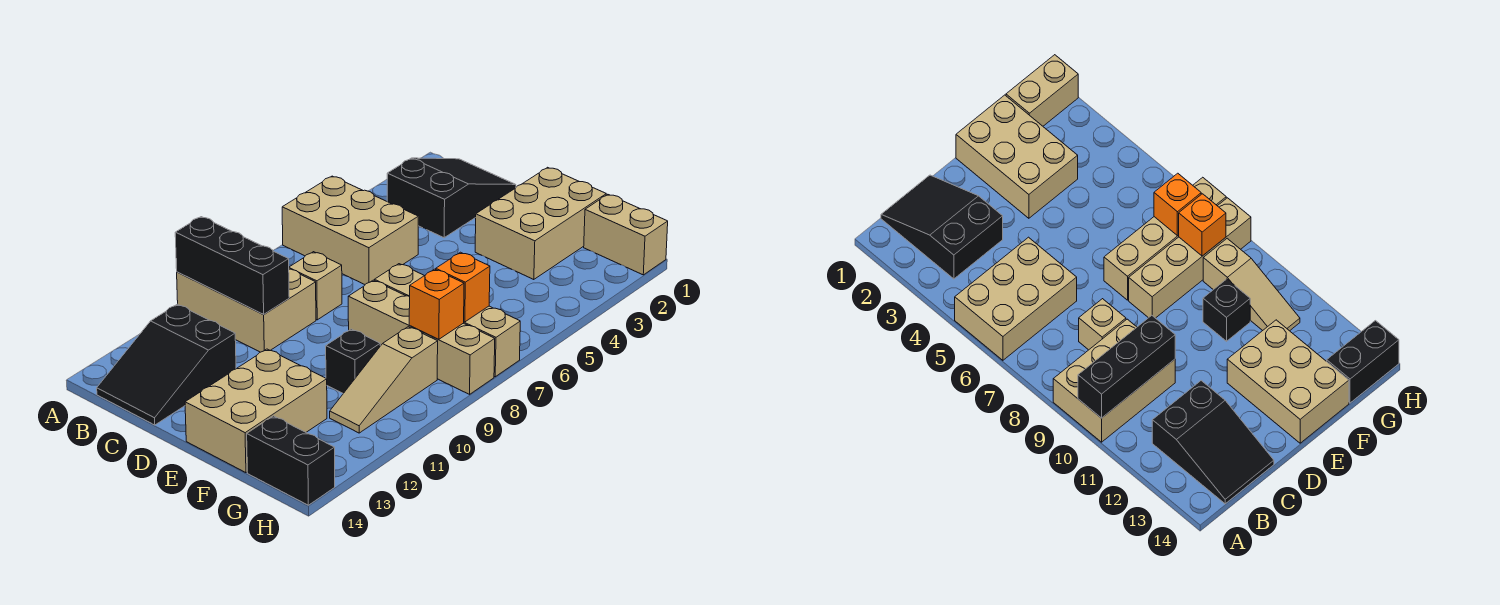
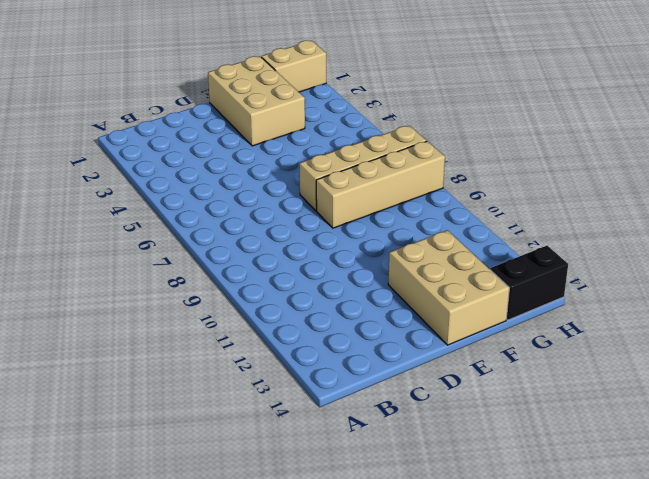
none -> tan 2x3 brick [282,176,418,284]
none -> tan 2x3 brick [177,269,316,352]
none -> black 2x3 slope [387,158,516,238]

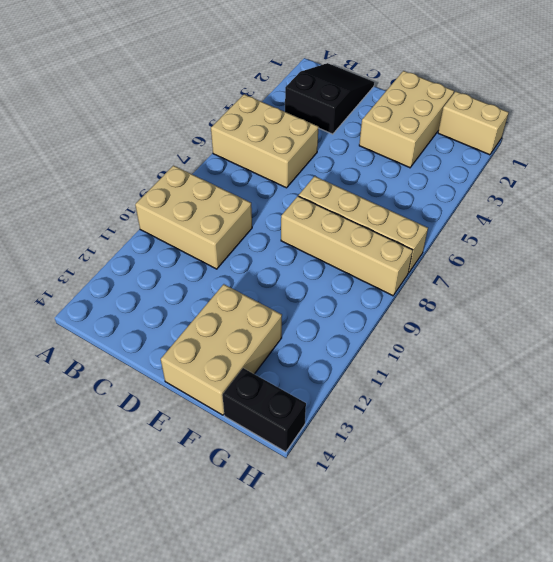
none -> black 2x3 slope [97,304,236,425]
none -> tan 1x1 brick [289,252,342,320]
none -> black 1x1 brick [326,329,380,393]

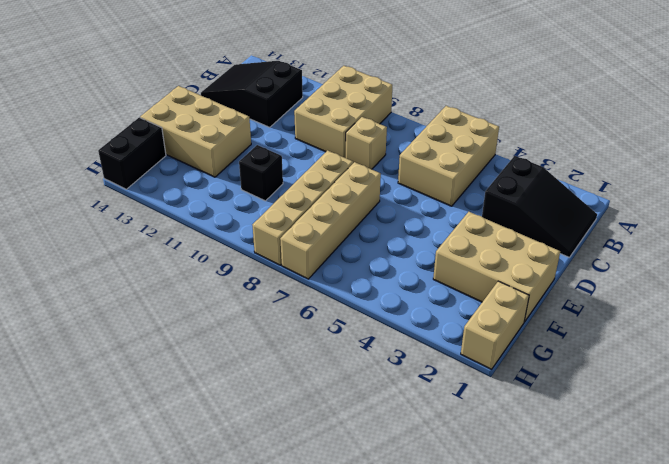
none -> tan 1x3 slope [330,327,438,433]
none -> black 1x3 brick [175,217,289,314]
none -> orange 1x1 brick [436,252,490,322]

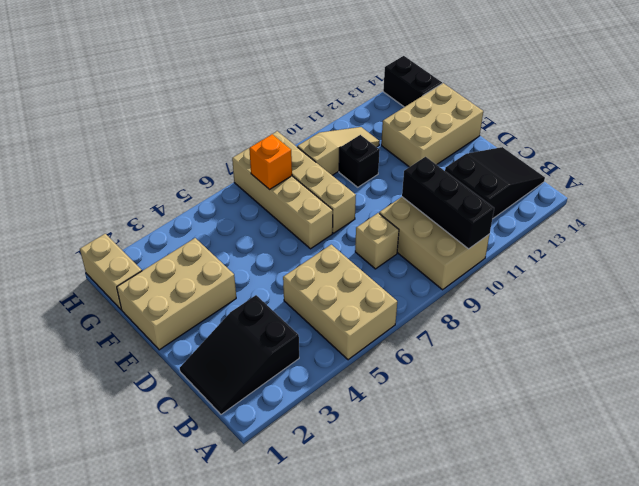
none -> orange 1x1 brick [409,269,464,340]

